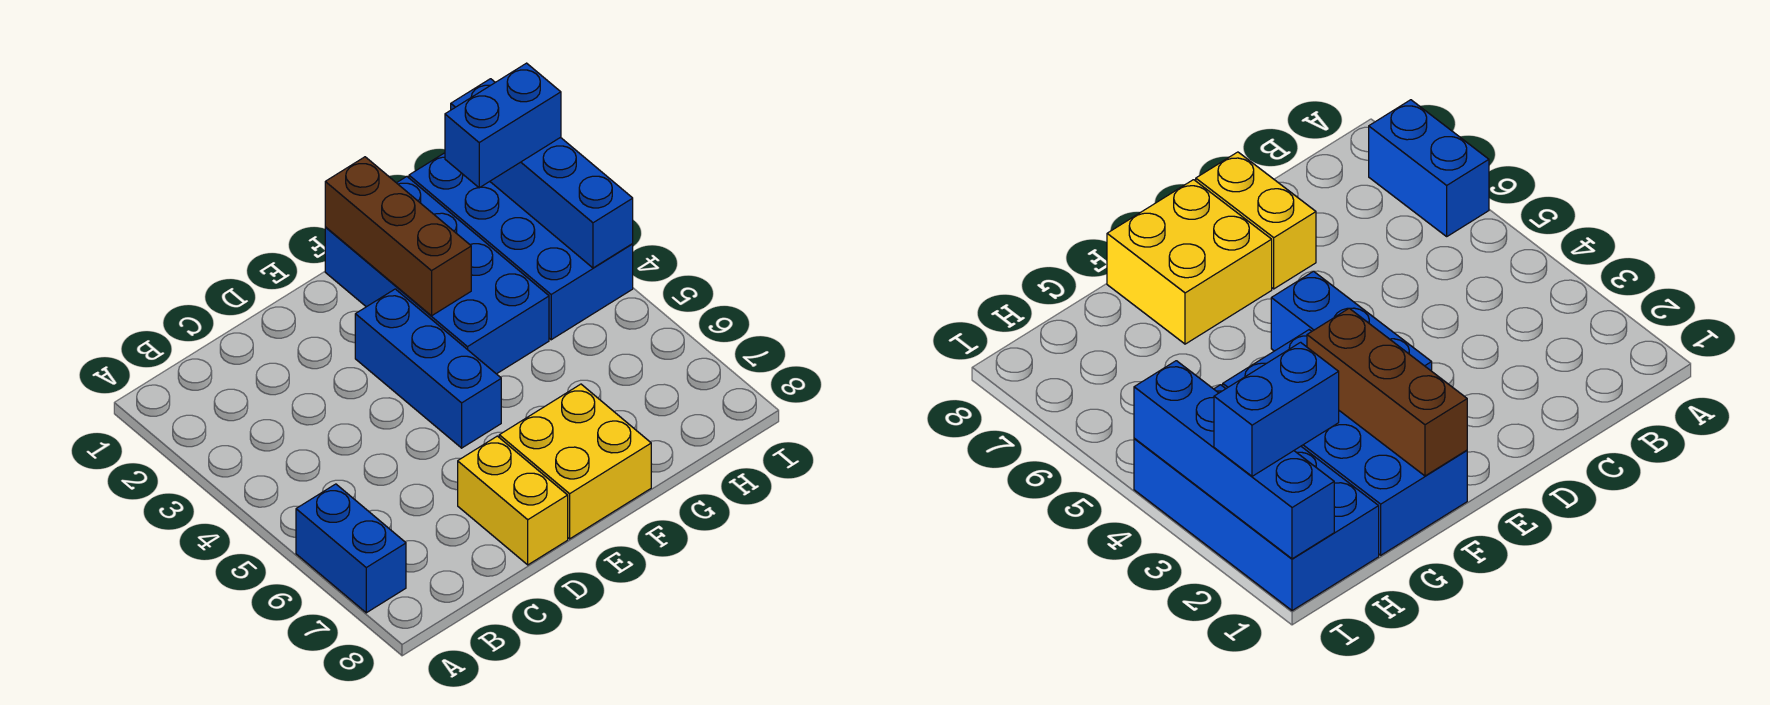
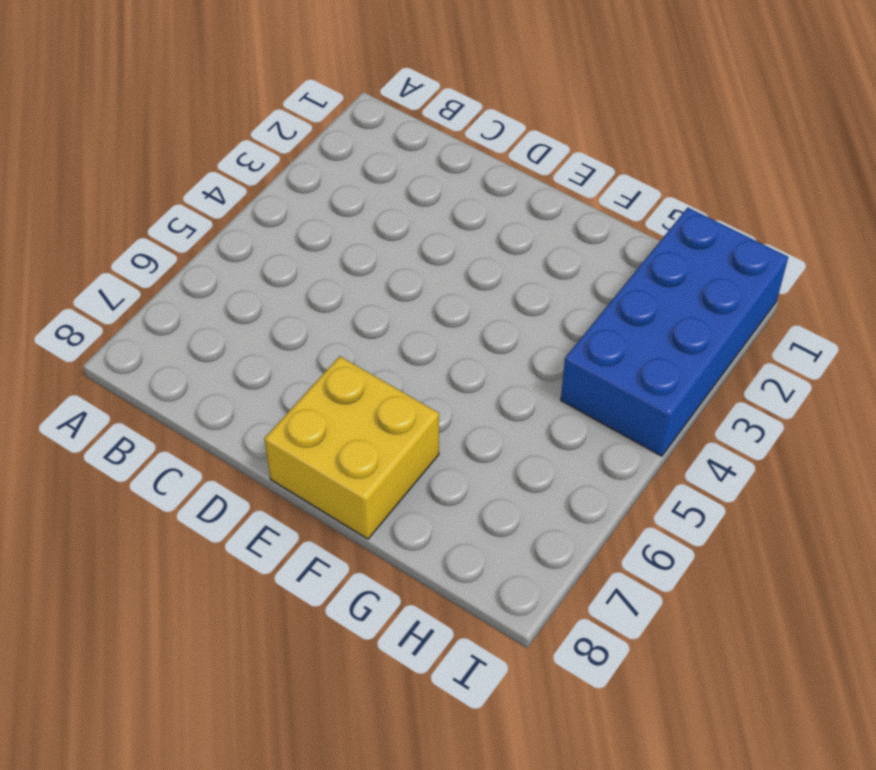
none -> blue 1x2 brick [296,484,406,613]
none -> yellow 1x2 brick [458,436,568,565]

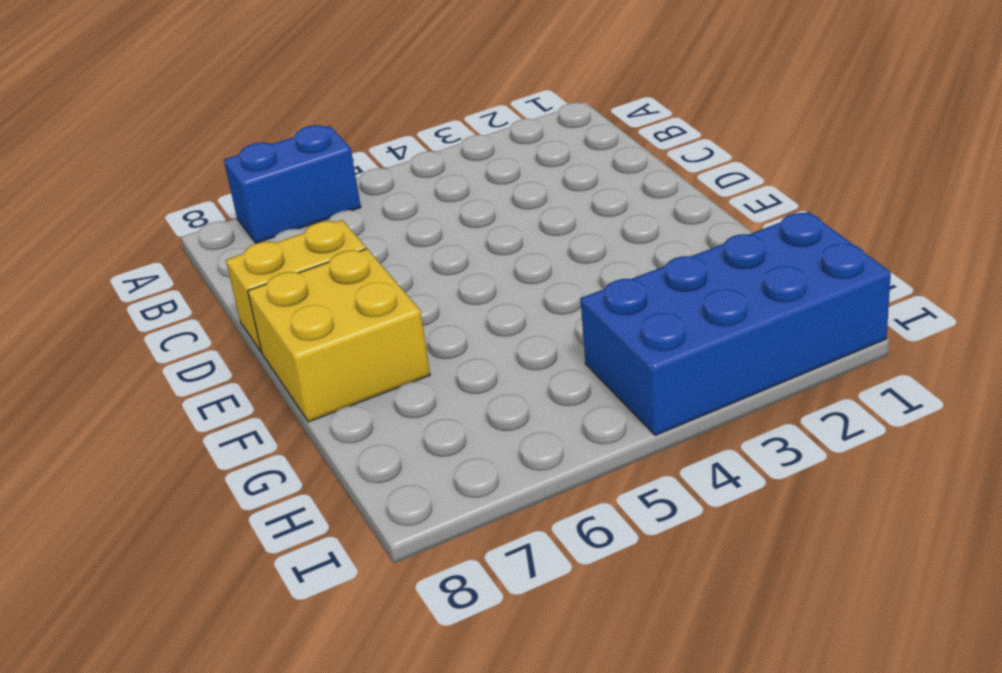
none -> blue 1x3 brick [355,289,501,448]
none -> blue 2x4 brick [325,177,549,374]

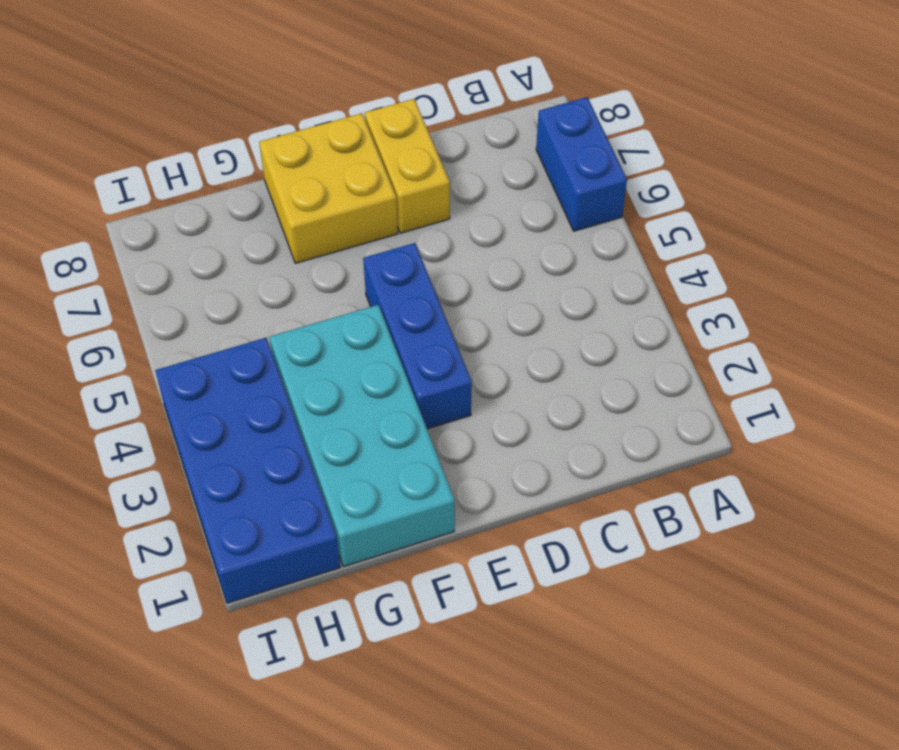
cyan 2x4 brick [270,305,455,567] -> blue 2x4 brick [325,177,549,374]
none -> brown 1x3 brick [325,157,471,316]
none -> blue 1x4 brick [451,79,633,268]

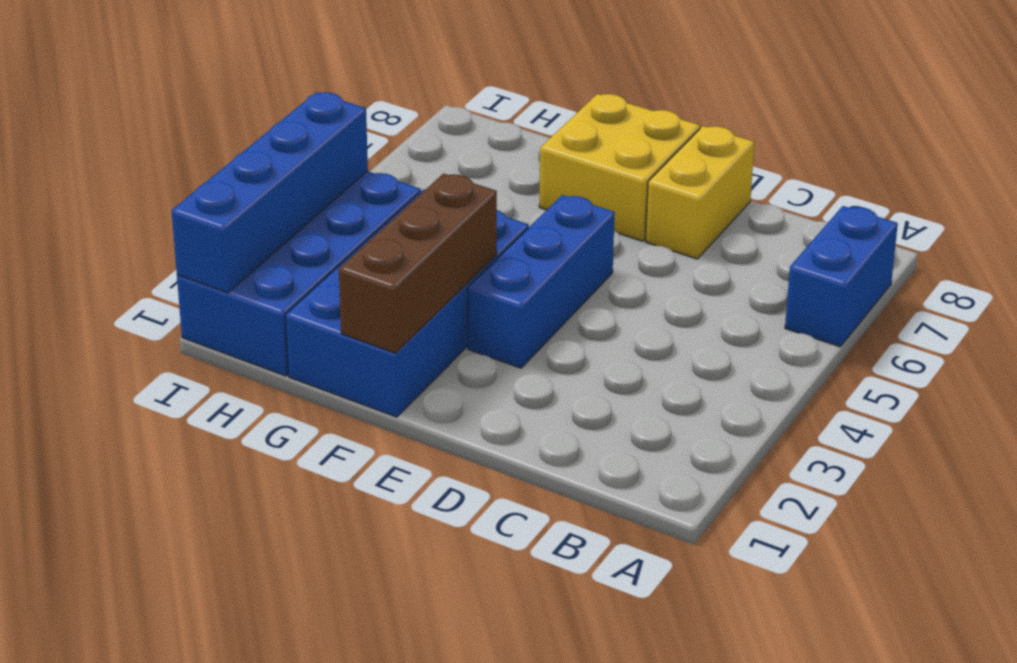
none -> blue 1x2 brick [445,63,561,188]

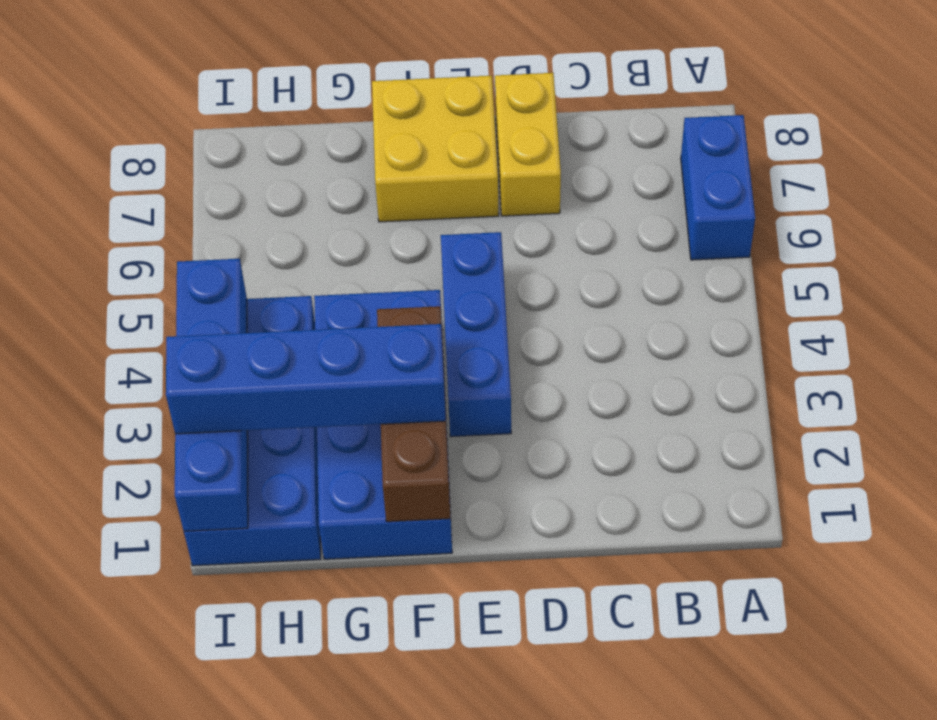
blue 1x4 brick [166,324,446,434] -> blue 1x2 brick [445,63,561,188]

